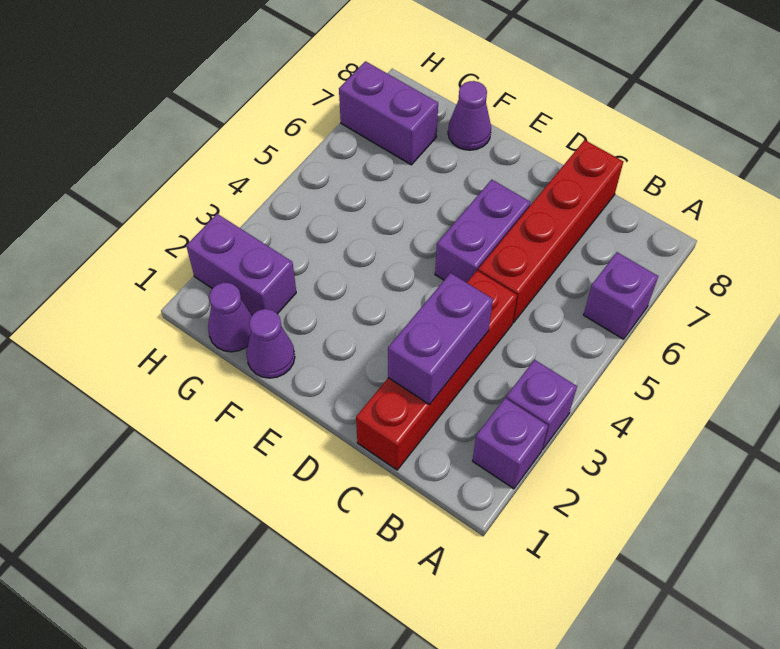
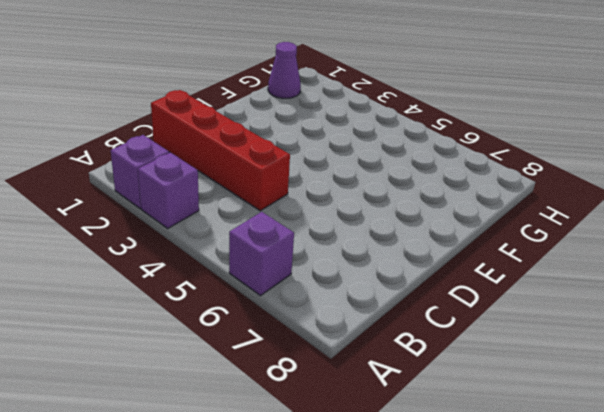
none -> red 1x4 brick [478,140,623,323]
none -> purple 1x2 brick [435,180,530,283]
none -> purple 1x1 cone [246,309,295,378]

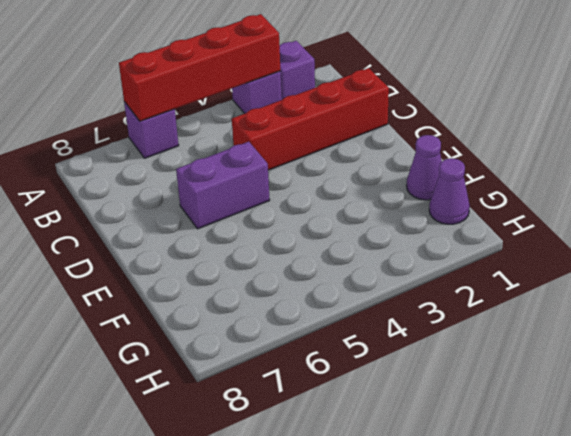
red 1x4 brick [119,14,280,121] -> red 1x4 brick moved to [478,140,623,323]
none -> purple 1x1 cone [448,81,491,150]
none -> purple 1x2 brick [186,214,296,315]
none -> purple 1x2 brick [339,61,438,165]

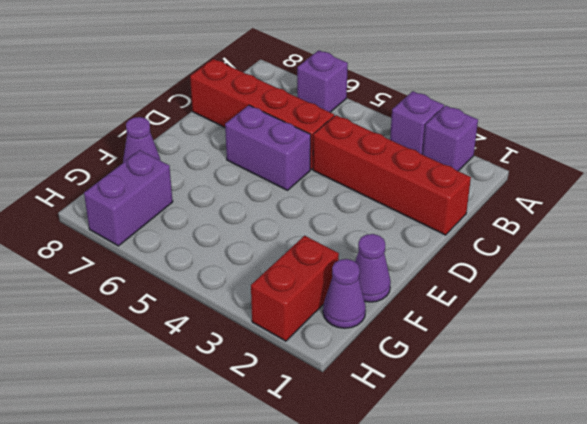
red 1x2 brick [251,236,339,341] -> purple 1x2 brick [186,214,296,315]
none -> purple 1x2 brick [388,273,493,404]

